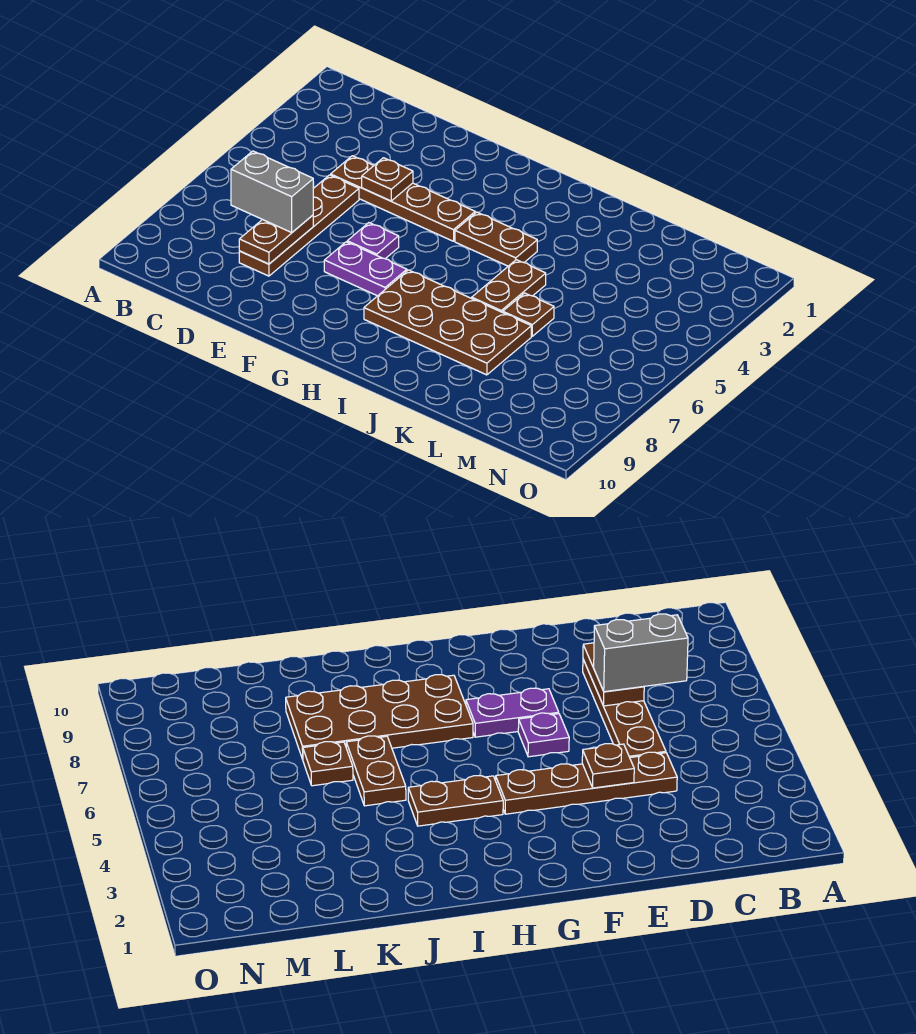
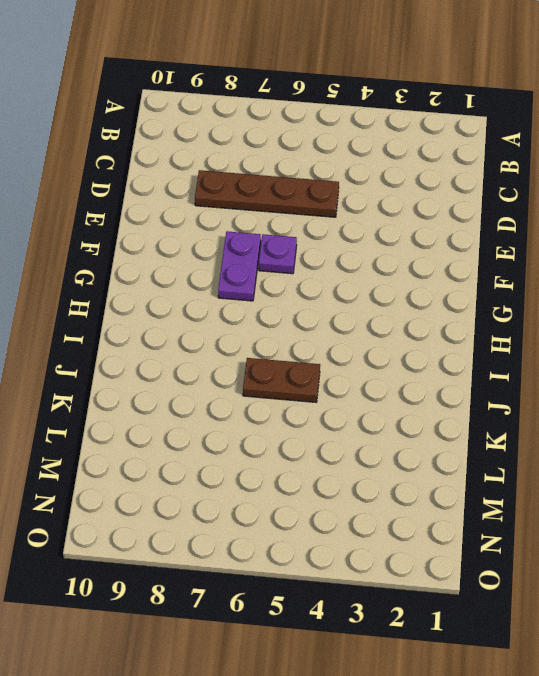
none -> brown 1x4 plate [331,156,475,241]
none -> brown 1x2 plate [455,212,537,266]

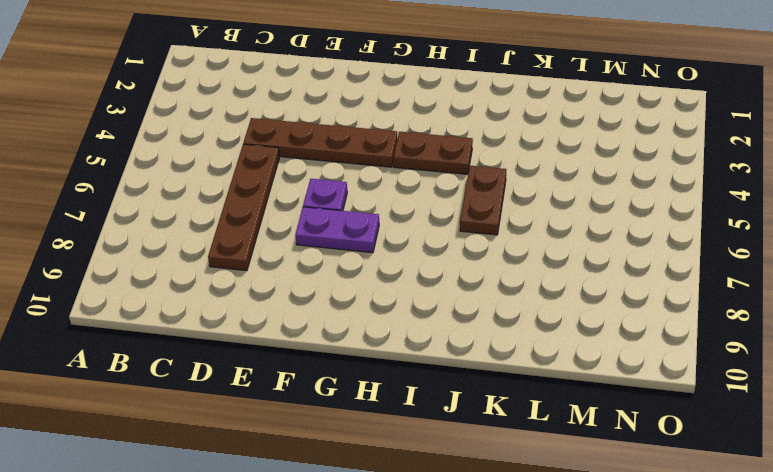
none -> brown 2x4 plate [364,270,531,375]
none -> brown 1x1 plate [503,293,554,336]

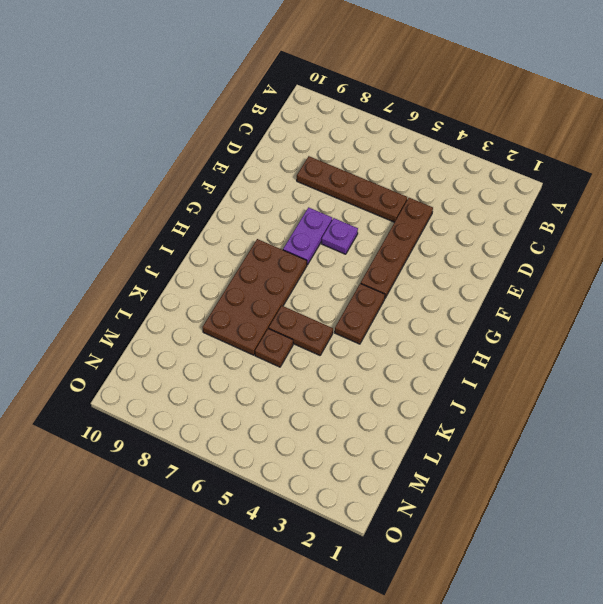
none -> brown 1x2 plate [239,215,313,264]
none -> brown 1x1 plate [362,158,413,201]

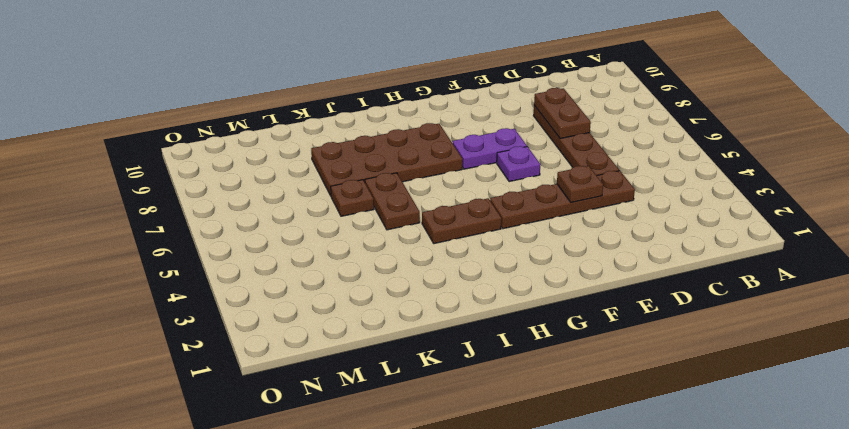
none -> grey 1x2 brick [231,151,313,232]

